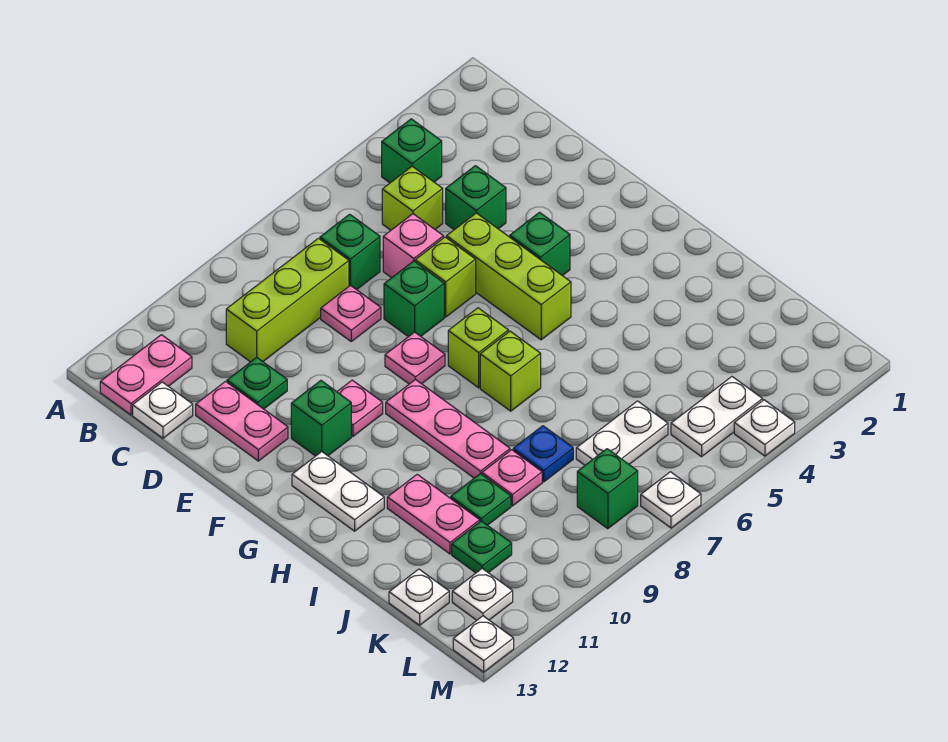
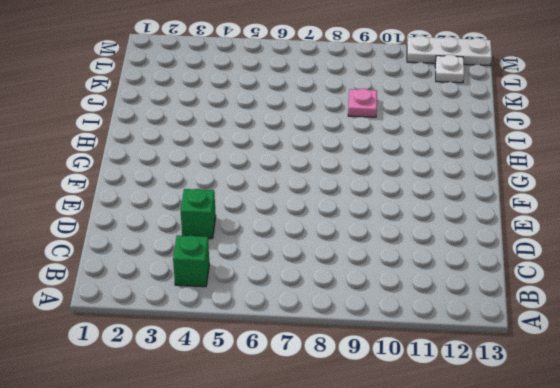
white 1x3 plate [407,36,492,66] -> white 1x1 plate [453,616,514,672]
none -> pink 1x2 plate [100,335,192,415]
none -> lime 1x1 brick [382,166,443,230]
none -> green 1x1 brick [320,214,380,290]
none -> lime 1x3 brick [226,238,349,362]

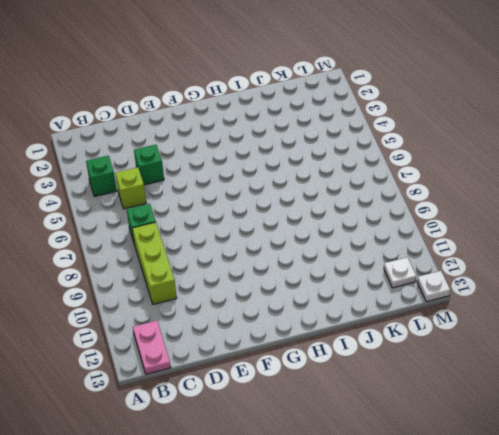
none -> white 1x1 plate [133,382,193,438]
none -> pink 1x1 brick [383,214,443,278]
none -> pink 1x1 plate [321,285,381,341]
none -> green 1x1 plate [227,358,287,409]

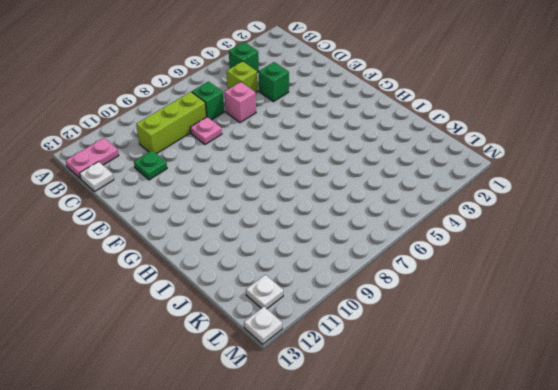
none -> pink 1x2 plate [196,382,288,461]
none -> lime 1x3 brick [447,213,571,340]
none -> lime 1x1 brick [415,237,476,317]
none -> green 1x1 brick [384,261,444,337]

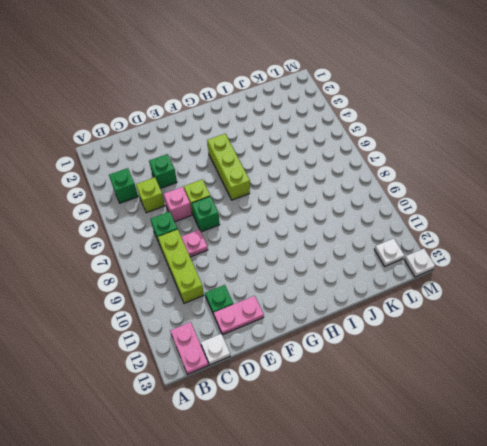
lime 1x3 brick [207,134,250,200] -> lime 1x3 brick turned to [447,213,571,340]
none -> green 1x1 brick [510,212,570,276]
none -> pink 1x1 plate [385,332,445,384]
none -> pink 1x1 plate [337,380,383,436]
none -> green 1x1 brick [291,381,351,456]

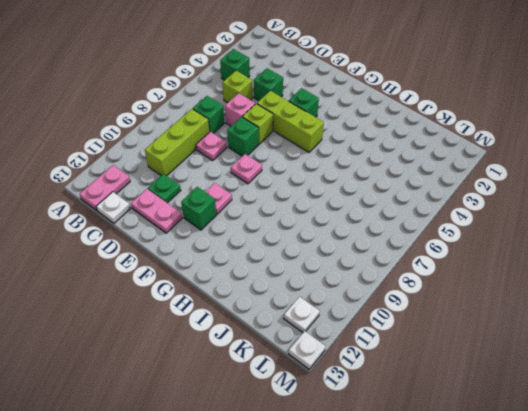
none -> lime 1x1 brick [448,308,508,388]
none -> pink 1x3 plate [386,379,510,478]
none -> white 1x2 plate [292,452,384,531]
none -> lime 1x1 brick [480,331,541,411]

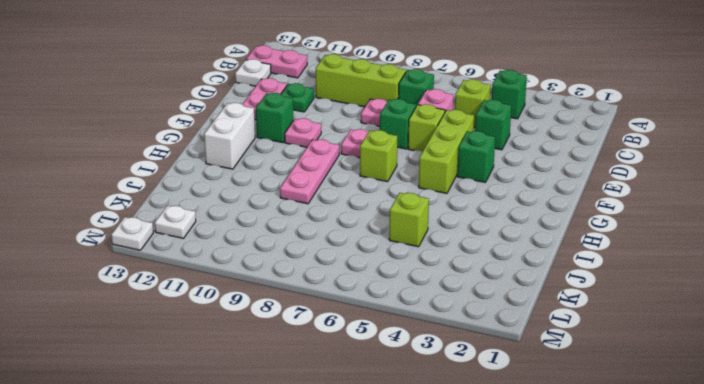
white 1x2 brick [204,103,255,169] -> white 1x2 plate [292,452,384,531]
lime 1x1 brick [389,193,429,247] -> lime 1x1 brick moved to [480,331,541,411]
none -> pink 1x2 plate [387,474,480,554]
none -> blue 1x1 plate [513,426,573,482]
none -> pink 1x1 plate [482,450,542,506]
none -> green 1x1 plate [451,474,511,525]

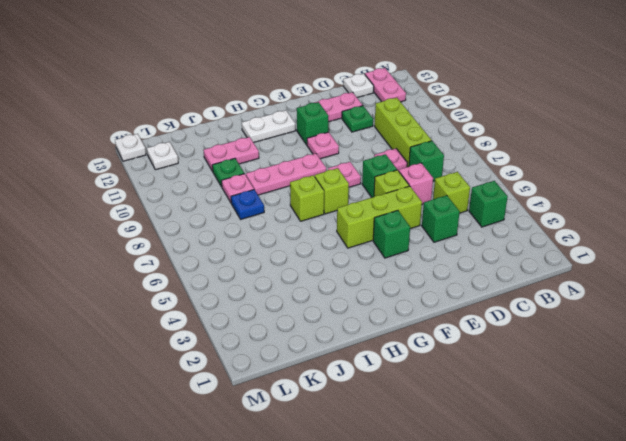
none -> white 1x2 plate [576,401,668,465]
none -> green 1x1 plate [452,521,512,573]
none -> white 1x1 plate [389,569,449,625]
none -> white 1x2 plate [671,377,763,457]

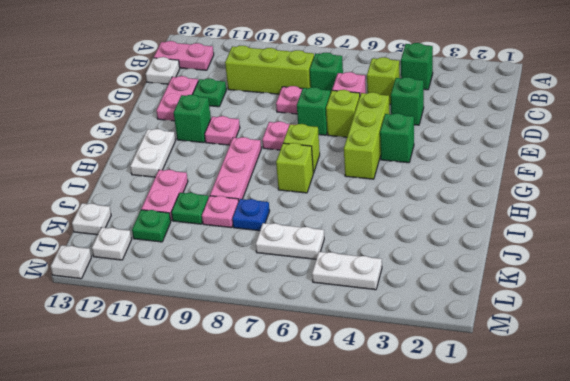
none -> green 1x1 brick [577,449,638,529]
none -> white 1x1 plate [734,400,795,456]
none -> white 1x1 plate [641,472,701,528]

